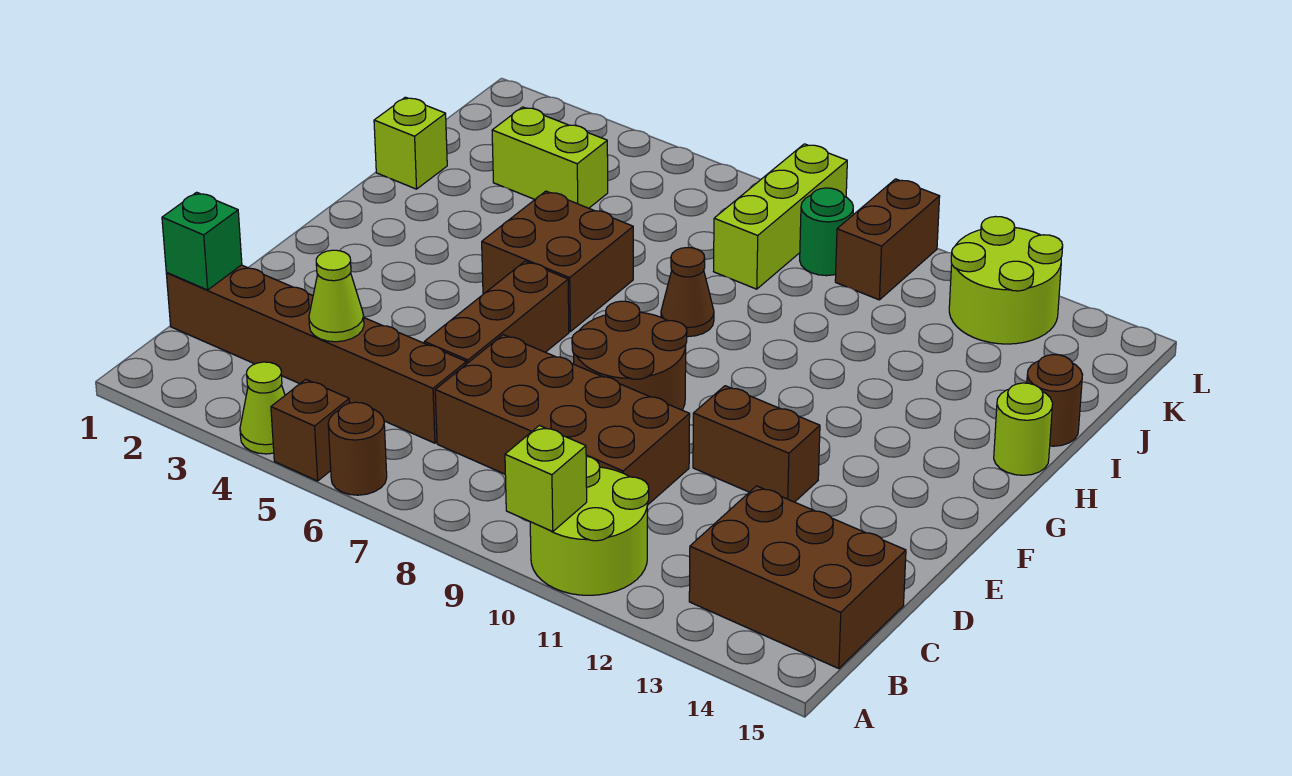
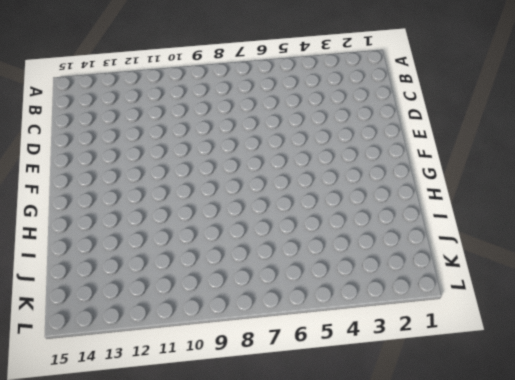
none -> lime 1x1 cone [240,362,285,454]
none -> brown 1x1 brick [271,379,350,481]
none -> brown 1x1 round brick [328,402,387,495]

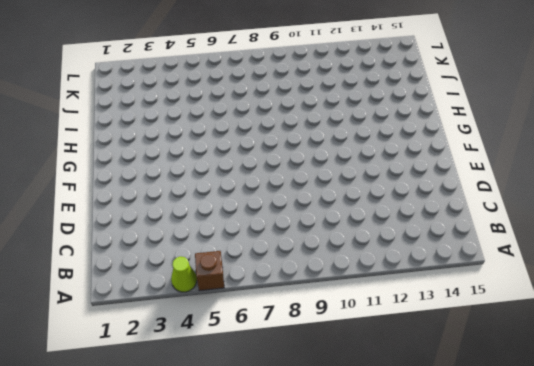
none -> brown 1x1 round brick [328,402,387,495]
none -> lime 2x2 round brick [530,456,649,595]
none -> brown 2x3 brick [689,486,906,669]

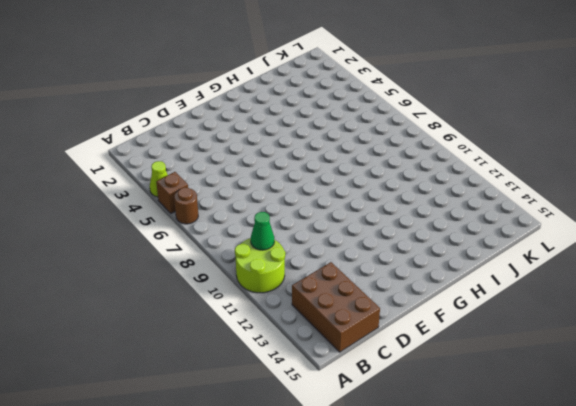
green 1x1 cone [251,212,274,250] -> none
none -> brown 1x6 brick [166,265,466,443]
none -> brown 2x4 brick [435,335,690,504]
none -> brown 1x3 brick [424,261,569,364]

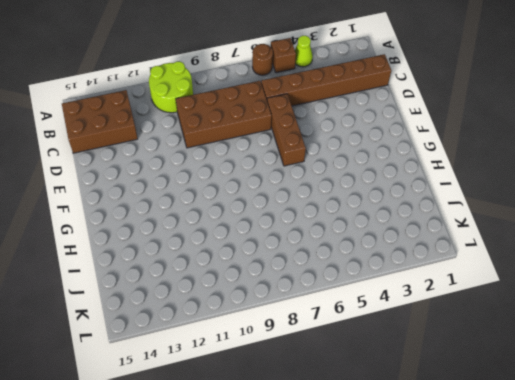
none -> brown 2x2 round brick [572,301,687,410]
none -> brown 1x2 brick [693,386,820,502]
none -> brown 2x2 brick [482,191,633,331]

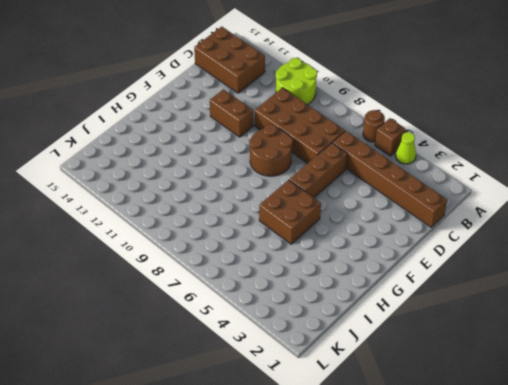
none -> brown 1x1 cone [661,248,714,337]
none -> lime 1x1 round brick [994,383,1053,475]
none -> lime 1x1 brick [374,97,447,189]

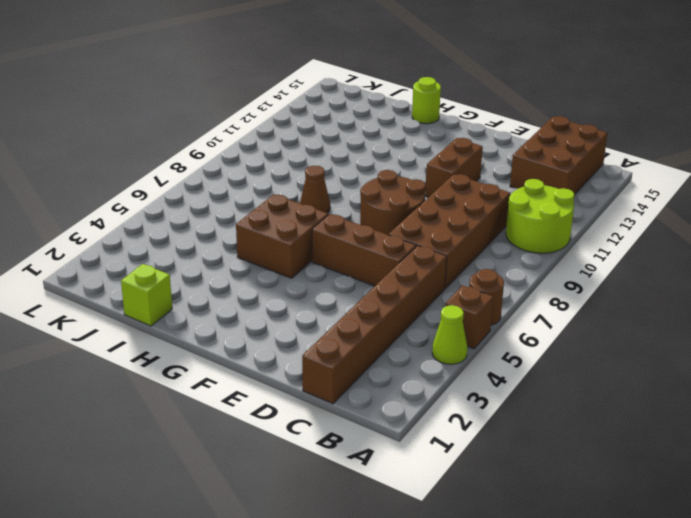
none -> brown 1x1 round brick [1027,355,1083,446]
none -> lime 1x2 brick [492,107,608,208]
none -> lime 1x3 brick [714,144,847,289]

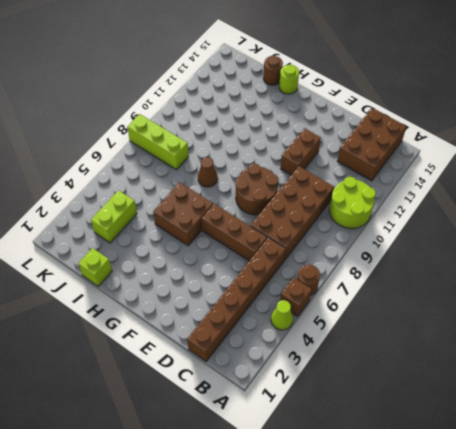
none -> green 1x1 round brick [800,188,853,276]
none -> brown 1x2 brick [835,179,940,300]
none -> lime 2x2 round brick [949,217,1063,344]

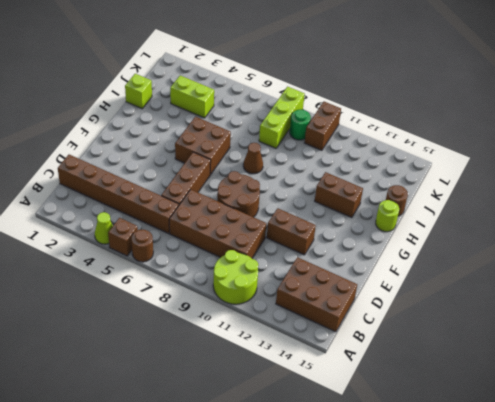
brown 1x2 brick [315,172,363,218] -> none
none -> lime 2x2 round brick [949,217,1063,344]
none -> lime 1x1 brick [505,426,587,532]
none -> green 1x1 brick [162,192,242,290]

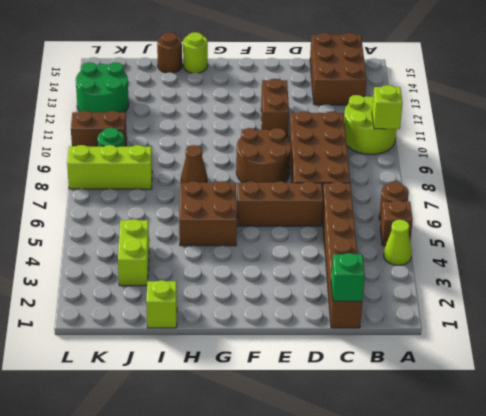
green 2x2 round brick [76,62,129,112] -> lime 2x2 round brick [949,217,1063,344]
none -> lime 1x1 cone [309,250,364,342]

